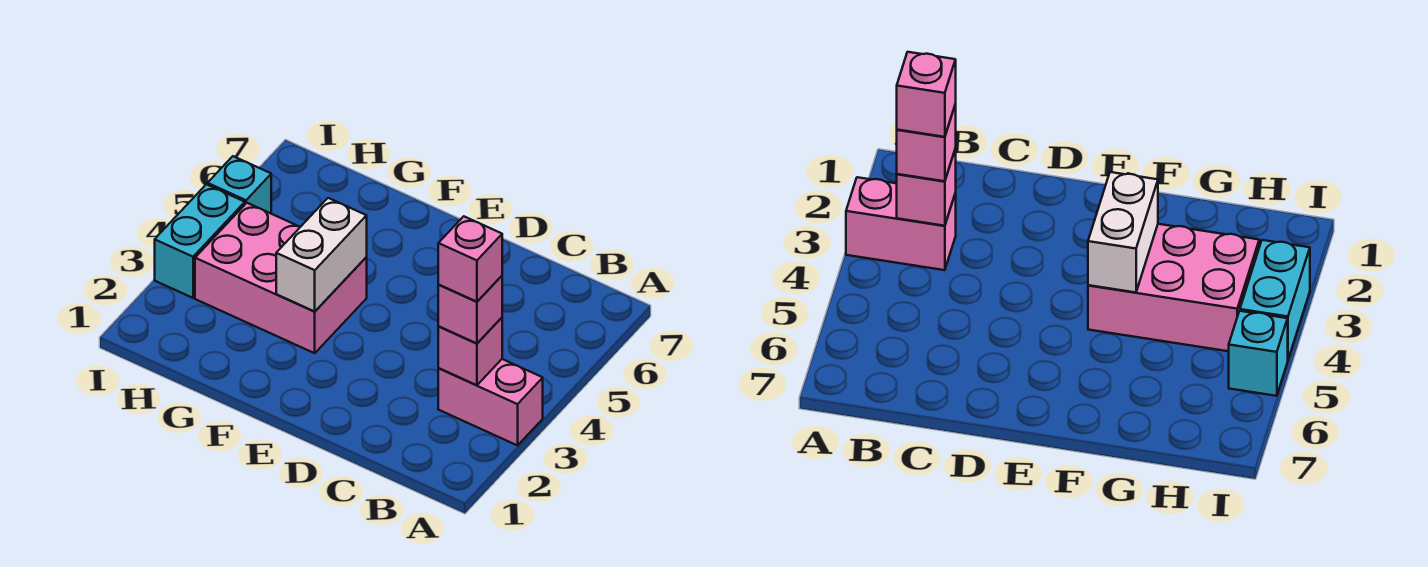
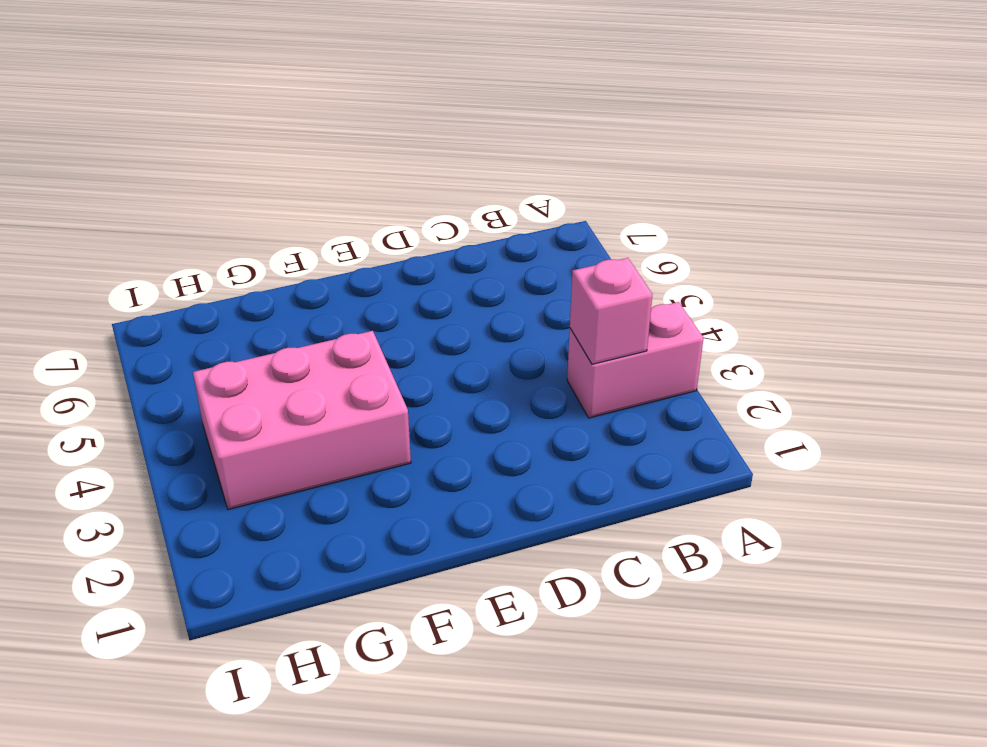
none -> cyan 1x2 brick [155,184,245,298]
none -> cyan 1x1 brick [208,156,271,213]

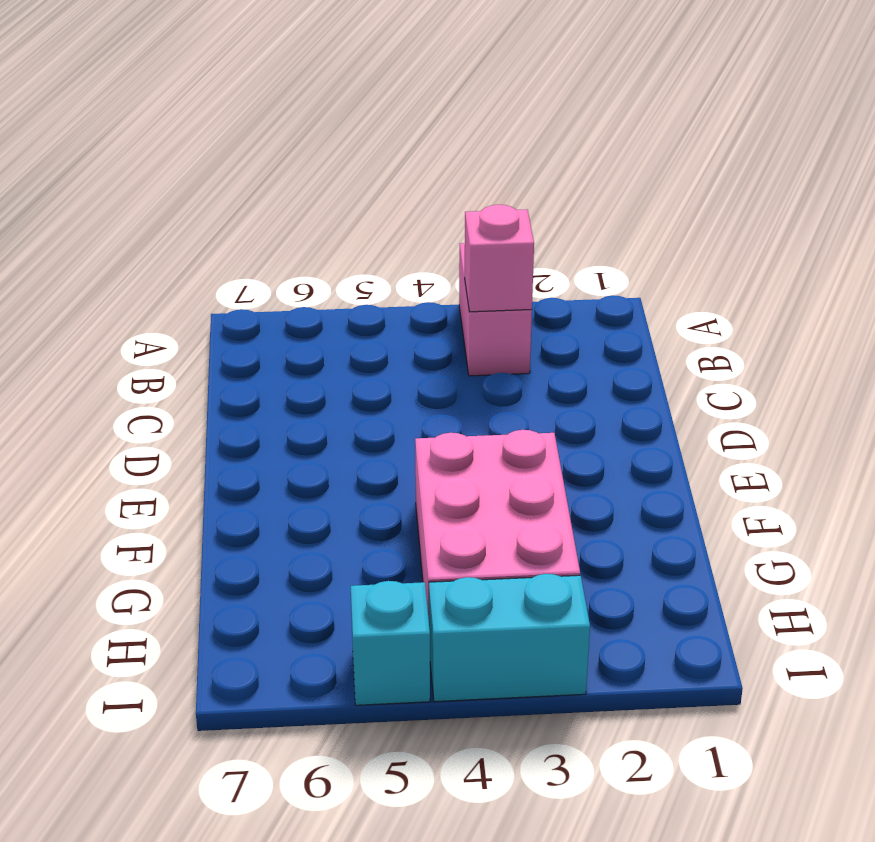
none -> white 1x2 brick [276,198,367,312]
none -> pink 1x1 brick [438,276,502,343]

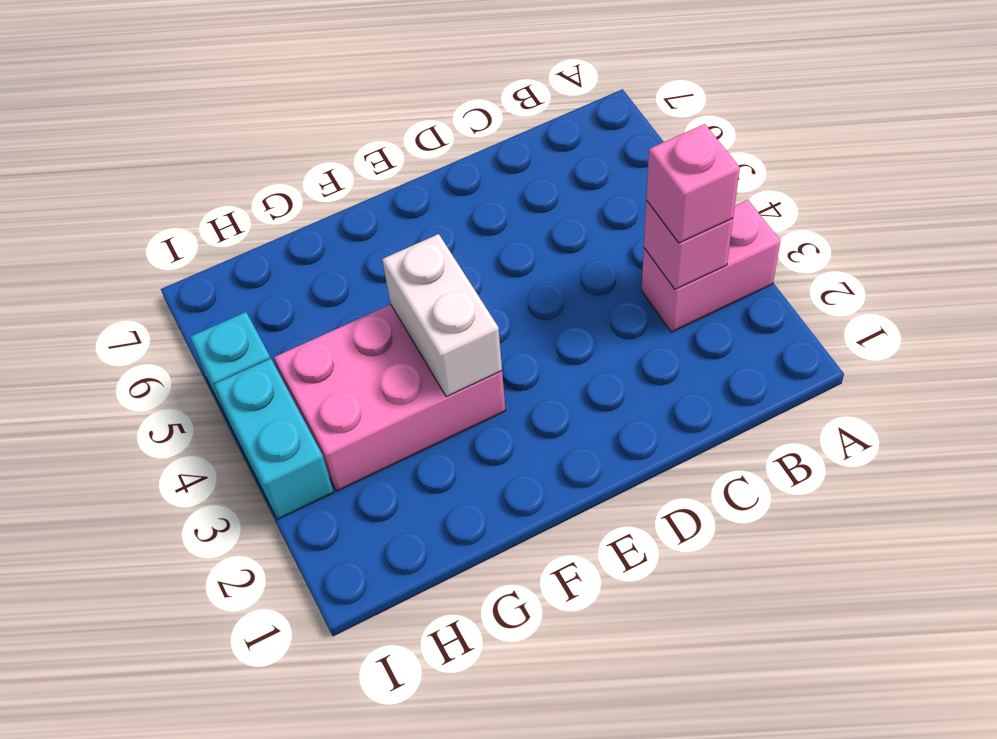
none -> pink 1x1 brick [438,216,502,302]

